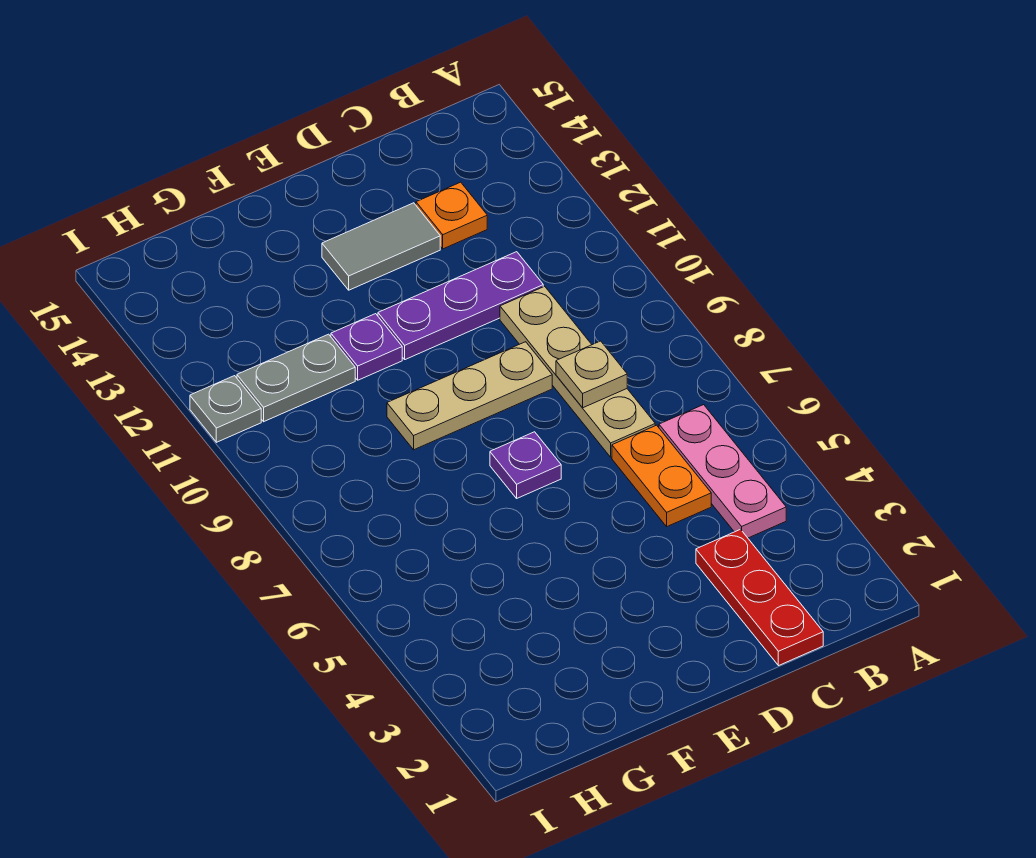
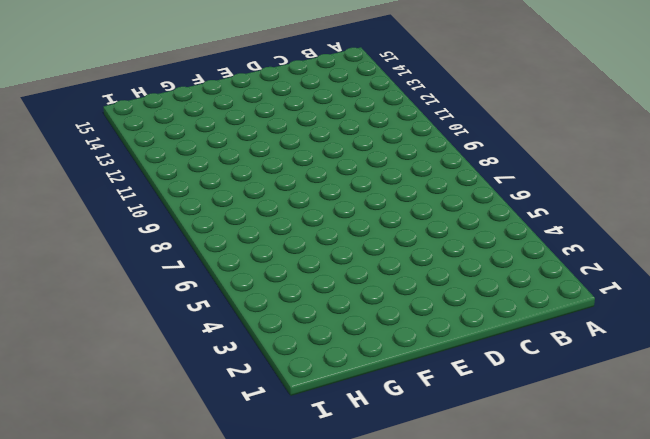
none -> pink 1x3 plate [659,405,786,538]
none -> red 1x3 plate [696,529,823,666]
none -> orange 1x2 plate [612,425,711,526]

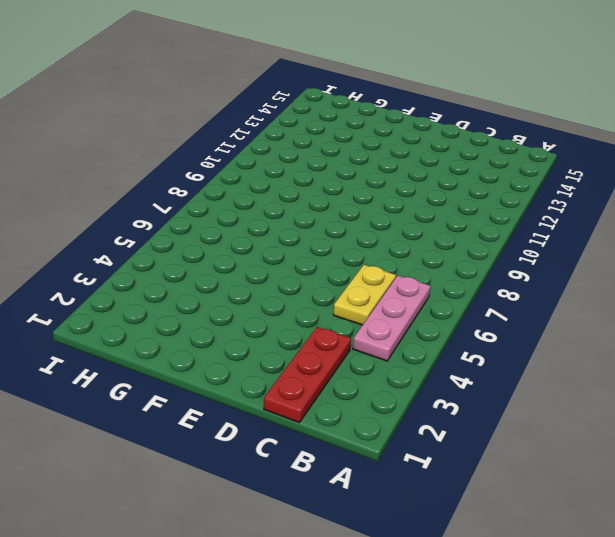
yellow 1x2 plate [333,265,396,325] -> orange 1x2 plate [612,425,711,526]
none -> tan 1x4 plate [500,286,655,457]
none -> purple 1x3 plate [378,252,543,360]
none -> orange 1x1 plate [416,182,487,249]

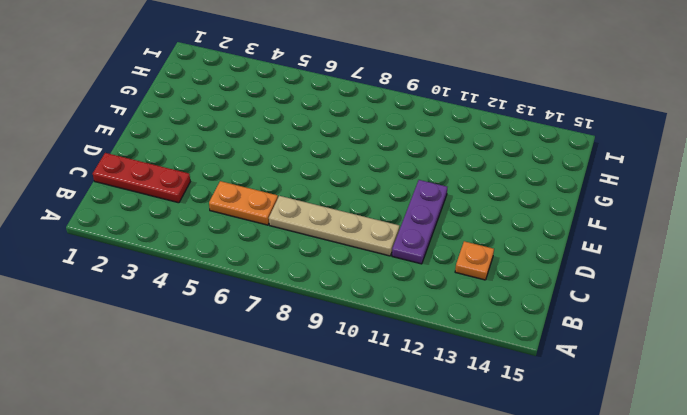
none -> pink 1x3 plate [659,405,786,538]
none -> tan 1x3 plate [387,342,552,450]
none -> grey 1x2 tile [322,203,440,290]

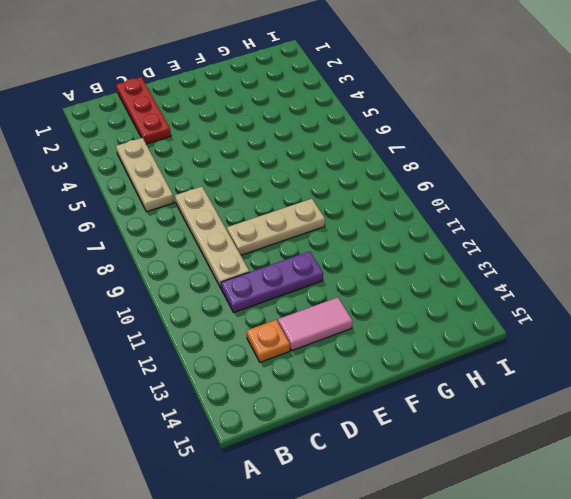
tan 1x3 plate [116,138,174,212] -> pink 1x3 plate [659,405,786,538]
pink 1x2 tile [278,297,352,351] -> grey 1x2 tile [322,203,440,290]
none -> orange 1x2 plate [612,425,711,526]
none -> purple 1x1 plate [490,432,561,498]
none -> purple 1x1 plate [331,314,402,380]

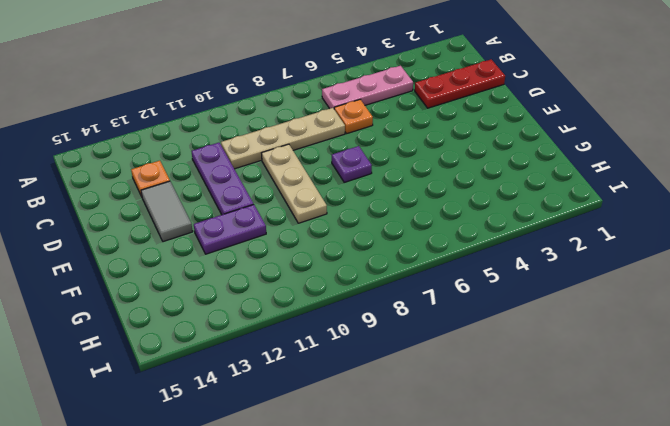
orange 1x1 plate [334,100,373,134] -> orange 1x2 plate [612,425,711,526]
purple 1x2 plate [194,205,266,254] -> purple 1x1 plate [331,314,402,380]
none -> grey 1x2 plate [237,334,355,422]
none -> grey 1x1 plate [190,376,261,442]
none -> tan 1x1 plate [556,341,627,408]

